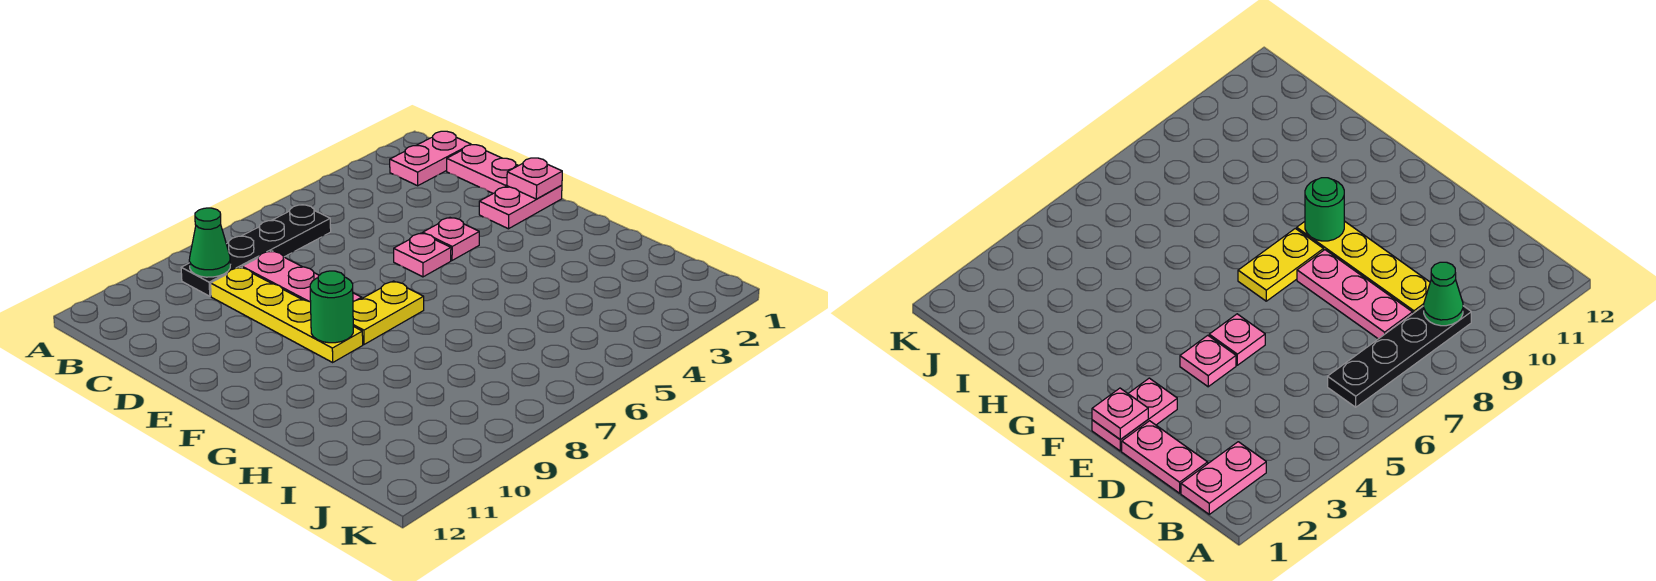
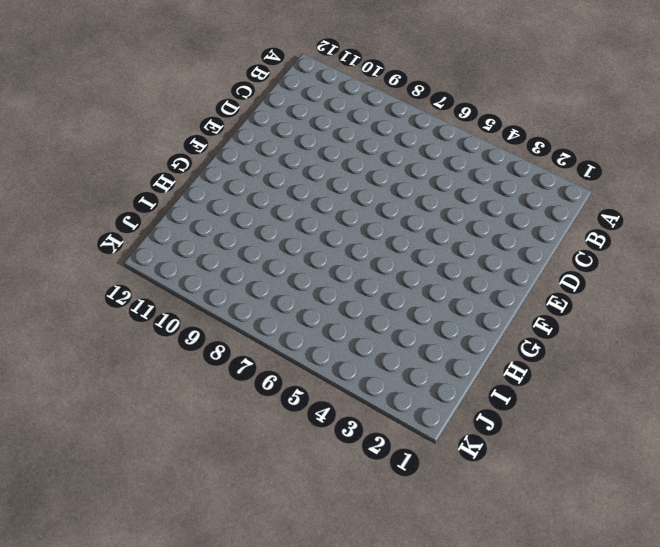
none -> pink 1x2 plate [390,131,471,186]
none -> black 1x4 plate [181,205,331,296]
none -> pink 1x2 plate [447,145,518,193]

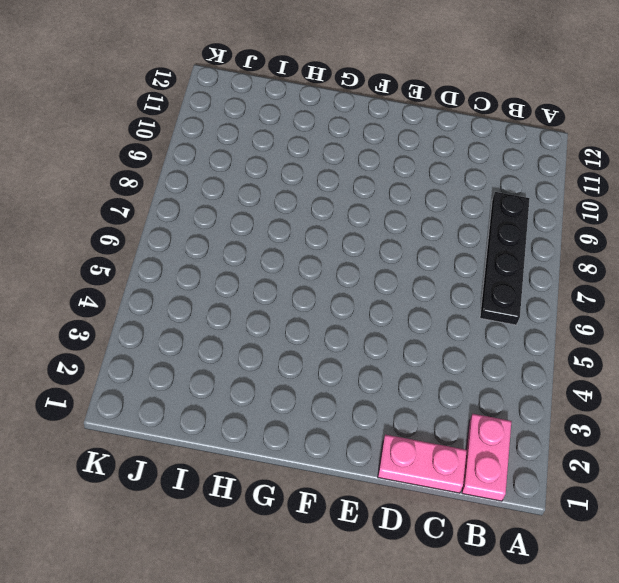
none -> pink 1x3 plate [242,251,362,302]
none -> yellow 1x4 plate [211,267,363,362]
none -> pink 1x2 plate [479,185,562,229]

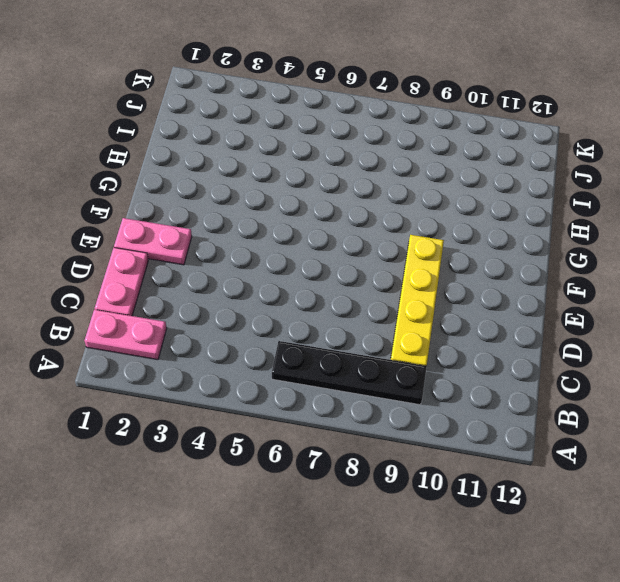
none -> pink 1x3 plate [242,251,362,302]
none -> pink 1x1 plate [423,218,479,260]
none -> pink 1x1 plate [394,233,451,277]

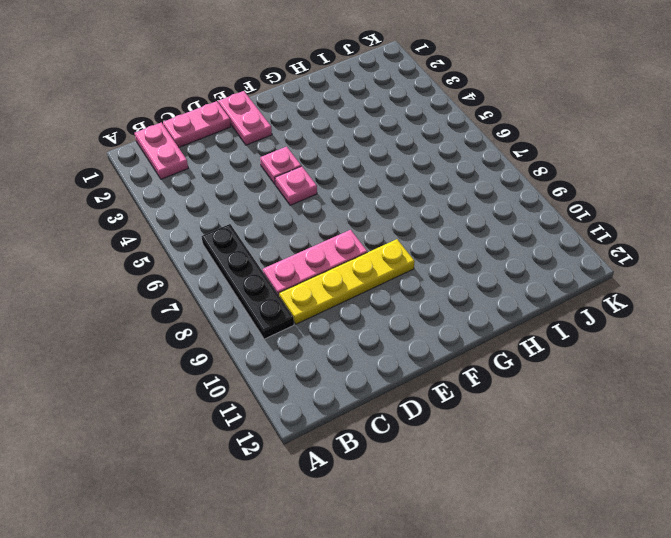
none -> yellow 1x2 plate [353,281,424,344]
none -> green 1x1 cone [189,208,230,277]
none -> pink 1x1 plate [507,158,562,199]

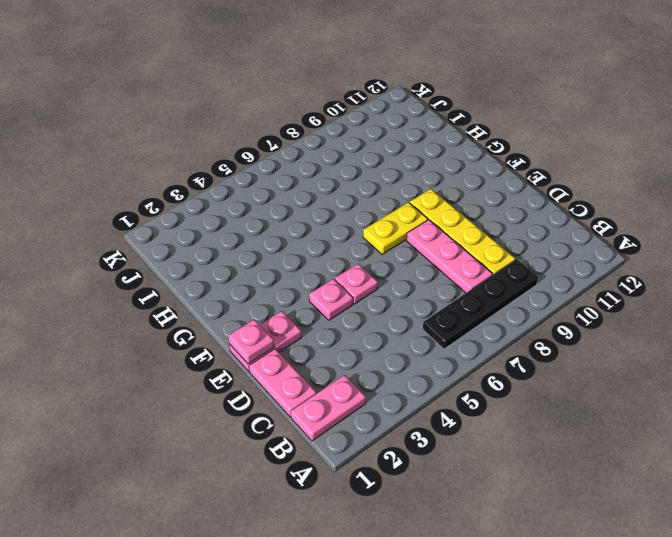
none -> green 1x1 cone [189,208,230,277]
none -> green 1x1 round brick [310,271,353,343]

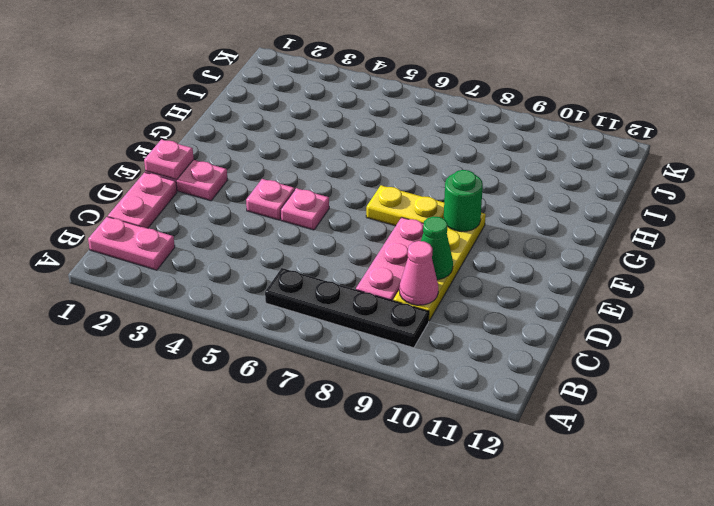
pink 1x1 cone [399,241,438,305] -> none
green 1x1 cone [421,216,453,280] -> green 1x1 cone moved to [189,208,230,277]

